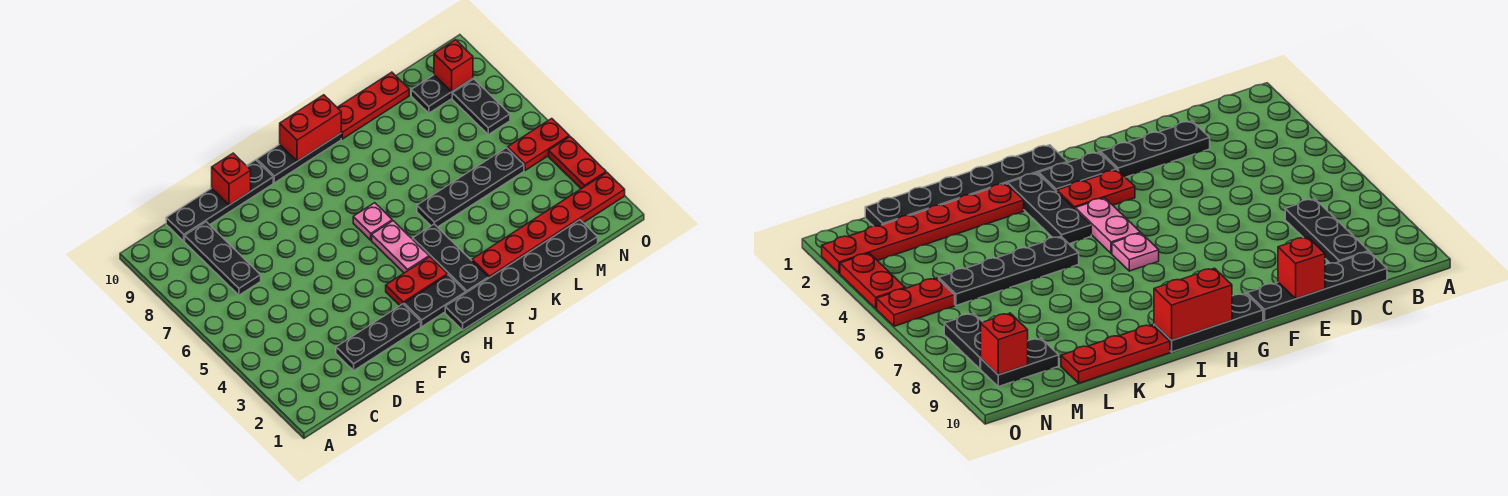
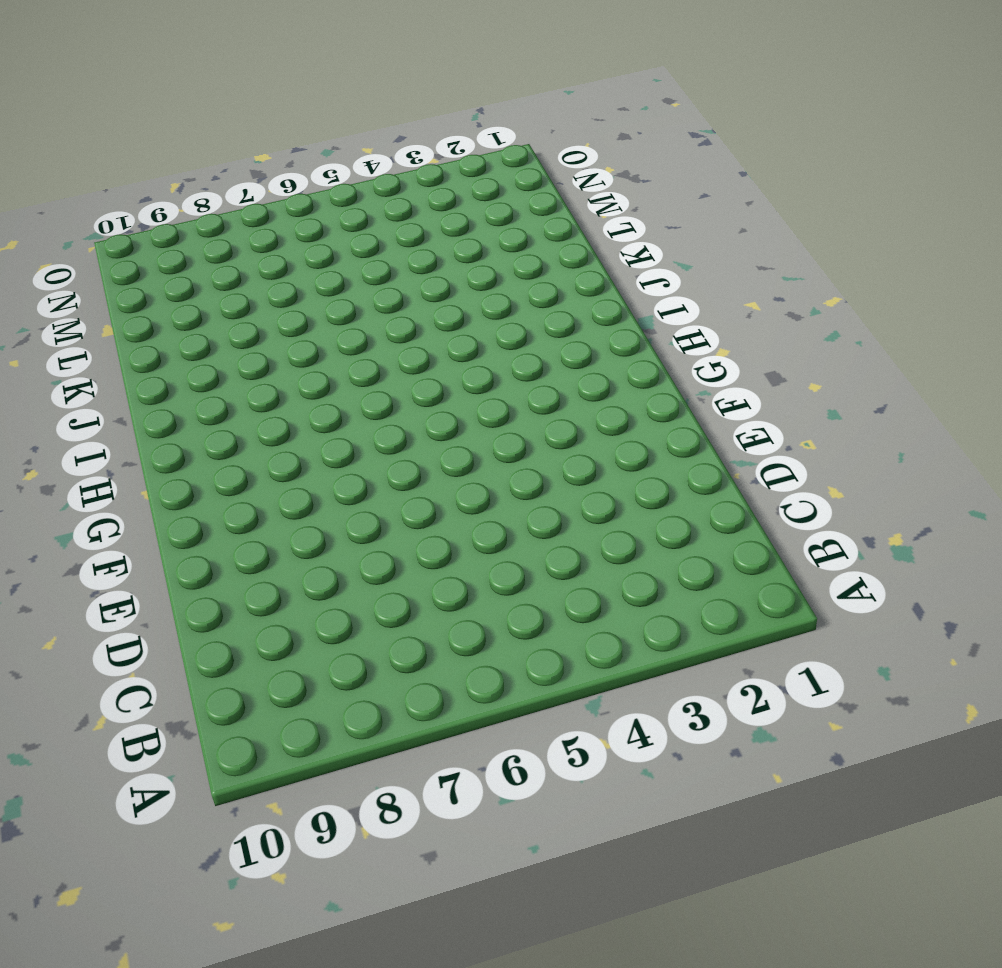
none -> black 1x3 plate [185,222,261,295]
none -> black 1x4 plate [166,160,273,241]
none -> black 1x3 plate [336,304,421,370]

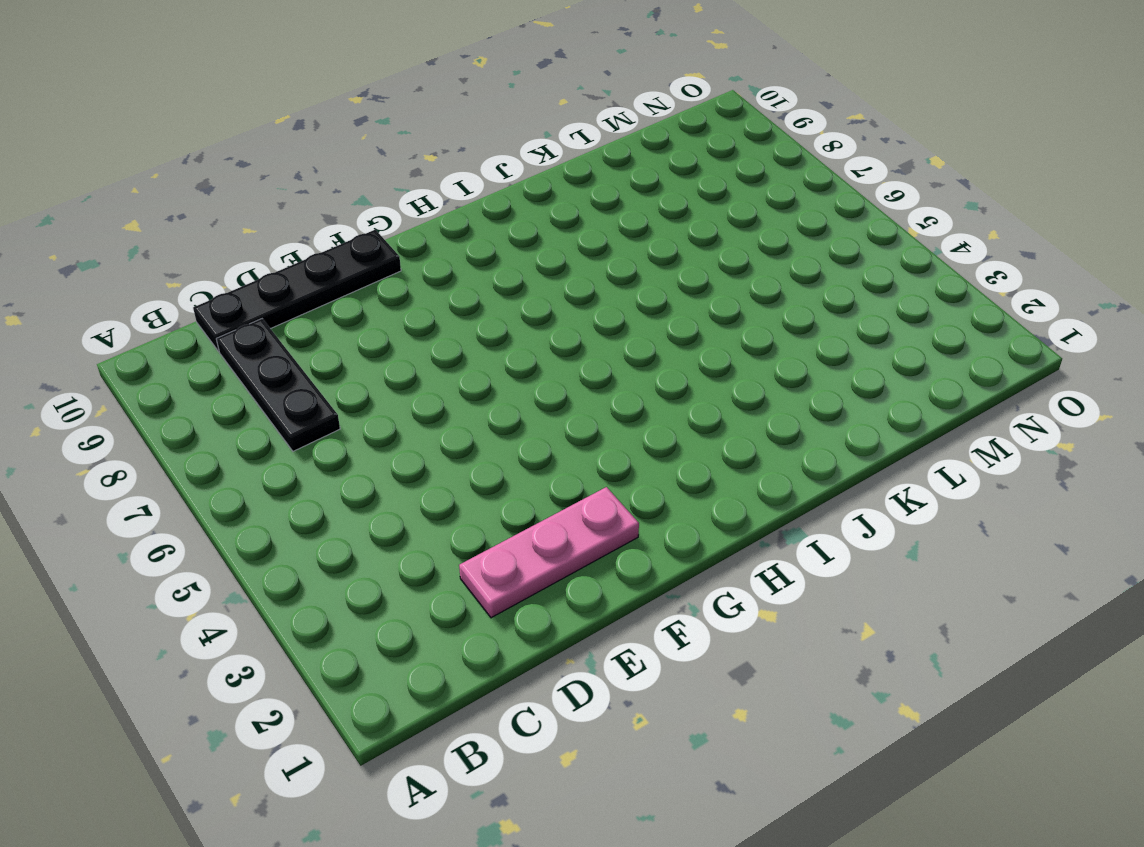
pink 1x3 plate [459,487,639,618] -> black 1x3 plate [336,304,421,370]
none -> black 1x2 plate [404,275,466,327]
none -> red 1x2 plate [386,257,447,305]
none -> black 1x3 plate [257,134,341,183]

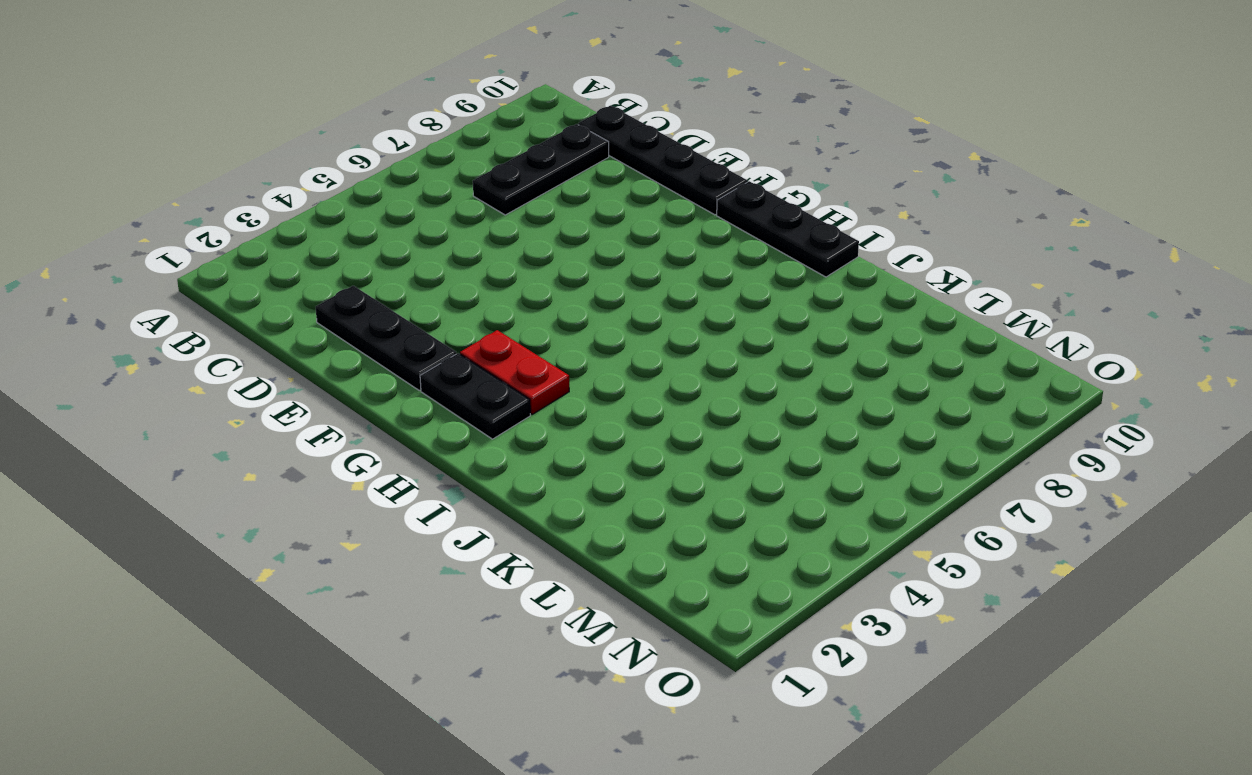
none -> black 1x6 plate [445,220,598,330]
none -> pink 1x2 plate [372,221,429,273]
none -> pink 1x1 plate [353,203,392,240]

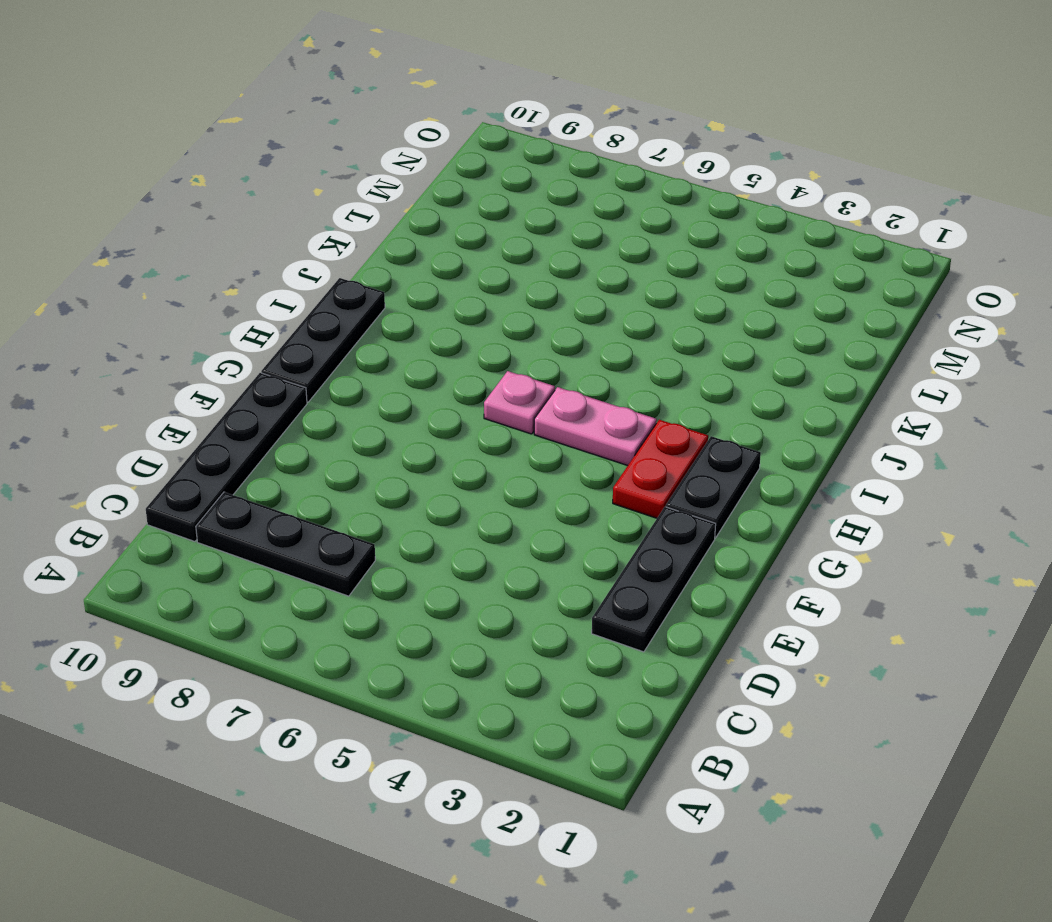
none -> black 1x6 plate [445,220,598,330]
none -> black 1x3 plate [413,224,489,293]
none -> red 1x6 plate [472,173,625,278]

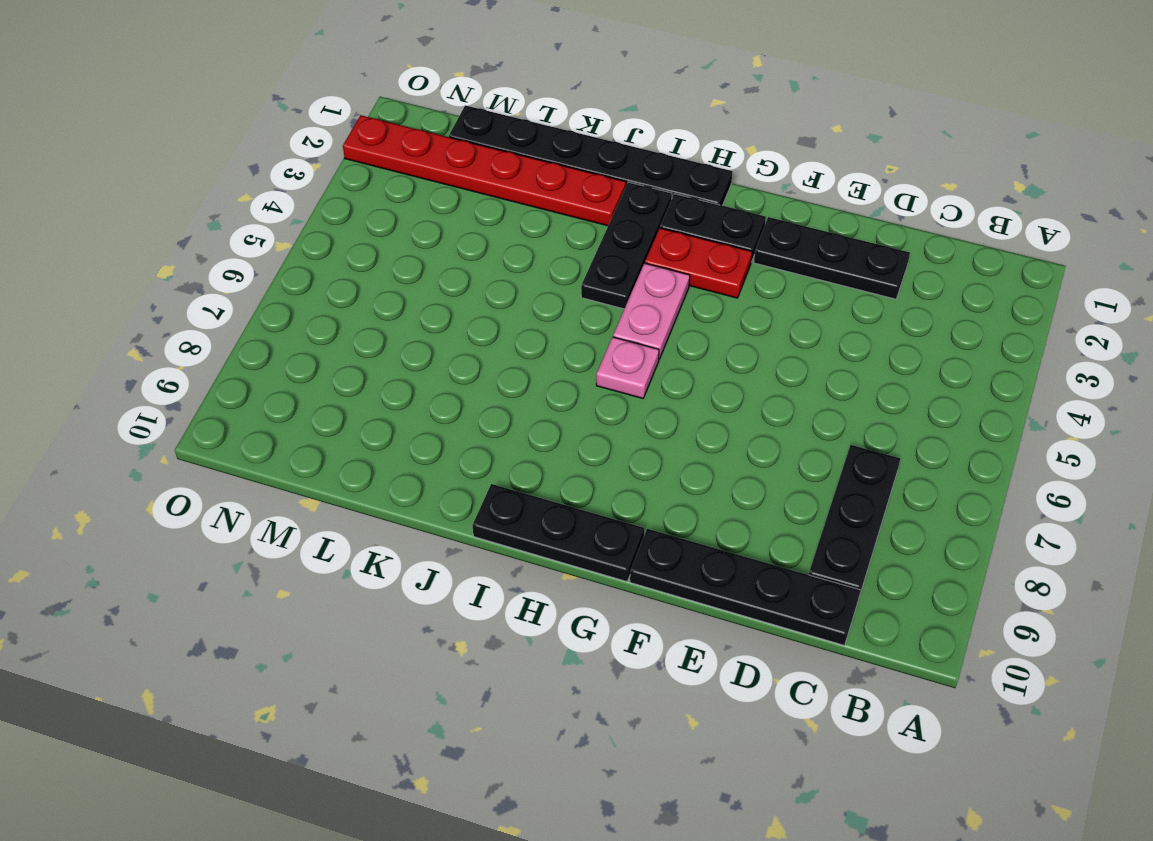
none -> black 1x4 plate [417,148,524,227]
none -> red 1x3 plate [337,72,409,139]
none -> black 1x2 plate [411,75,473,113]

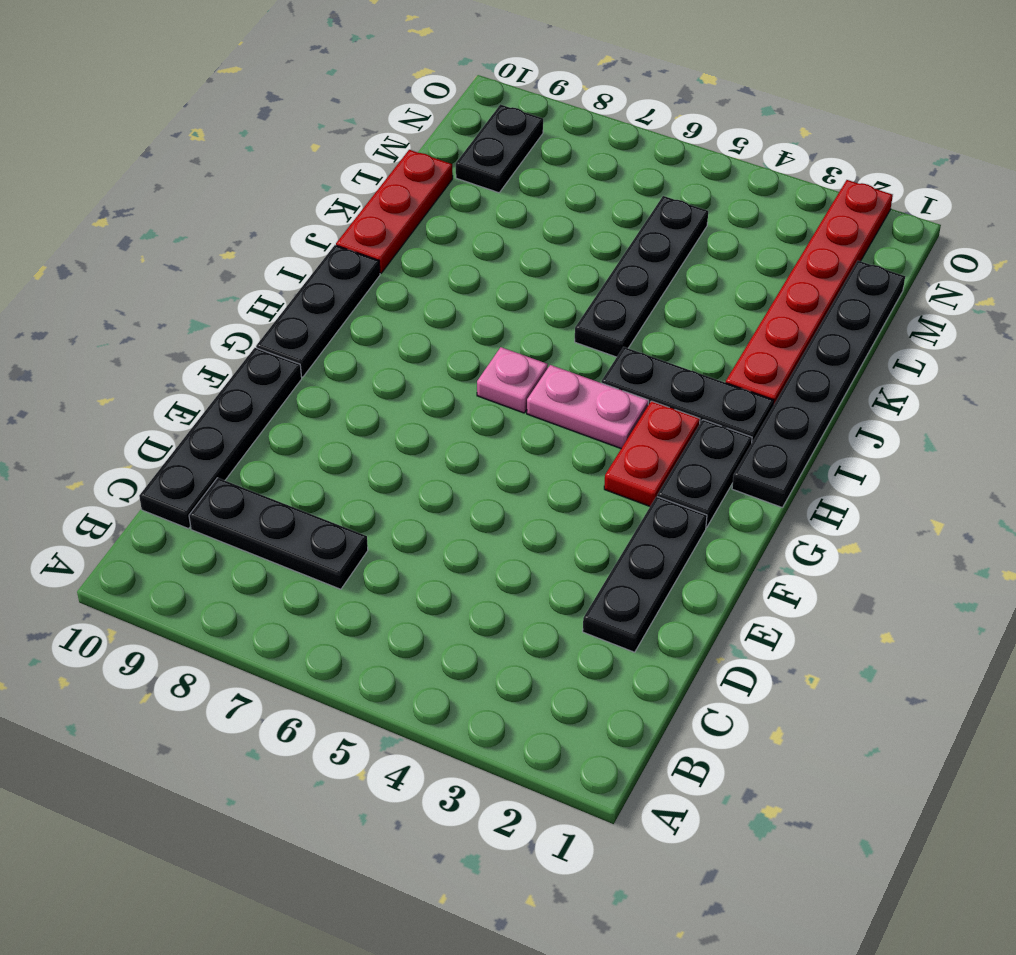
none -> red 1x2 plate [508,119,569,171]
none -> black 1x2 plate [452,79,510,134]
none -> red 1x2 plate [549,137,606,189]

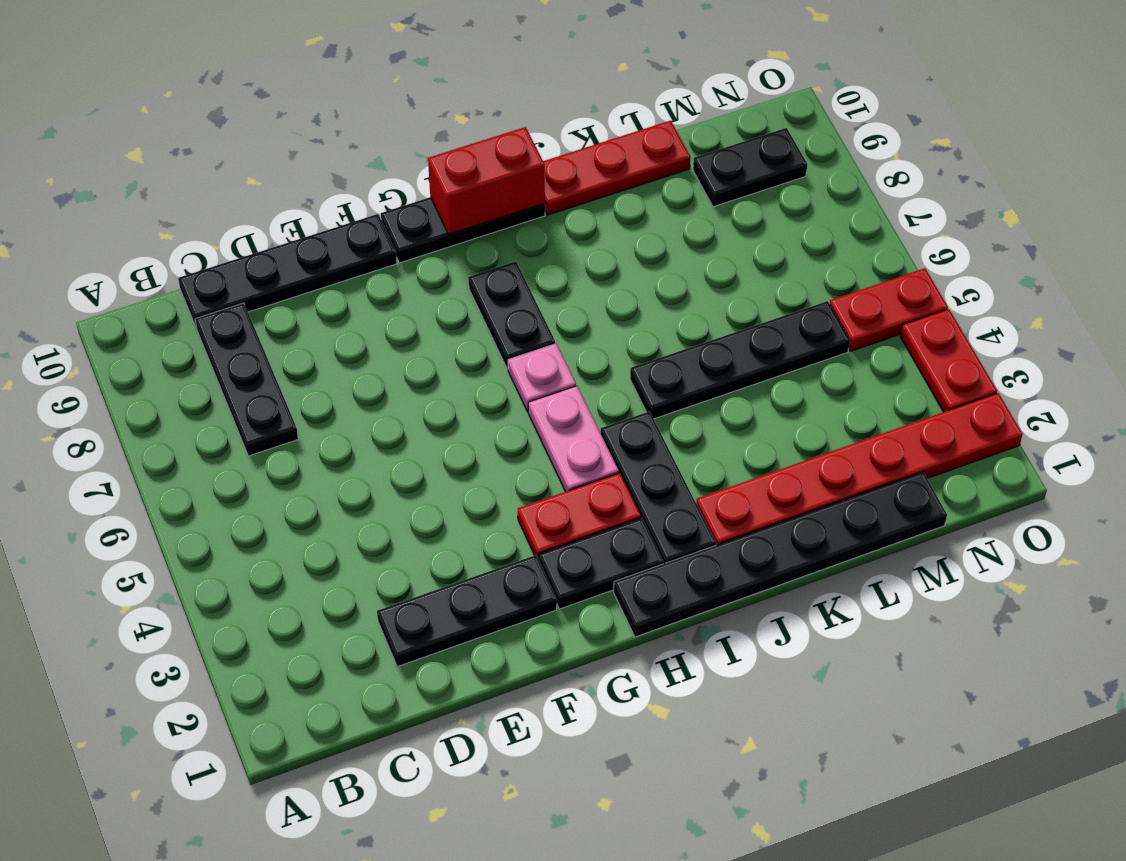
black 1x2 plate [468,261,555,369] -> black 1x2 plate moved to [452,79,510,134]
none -> red 1x1 brick [212,153,251,205]
none -> red 1x1 brick [434,40,473,92]

